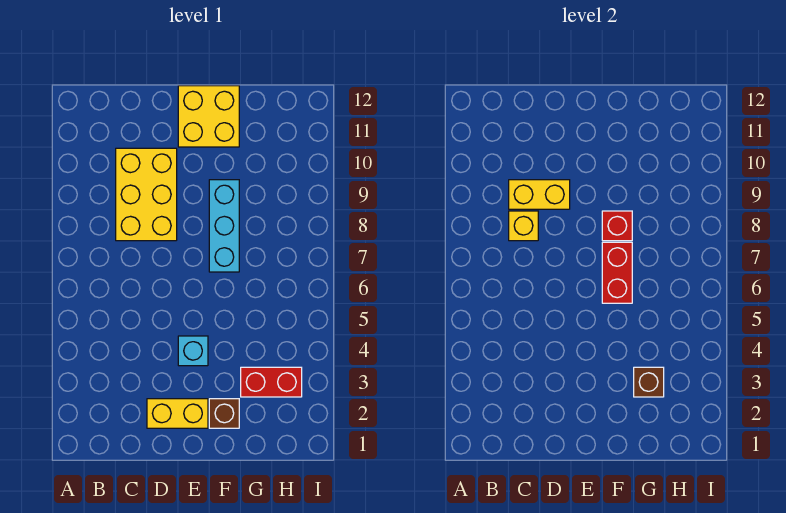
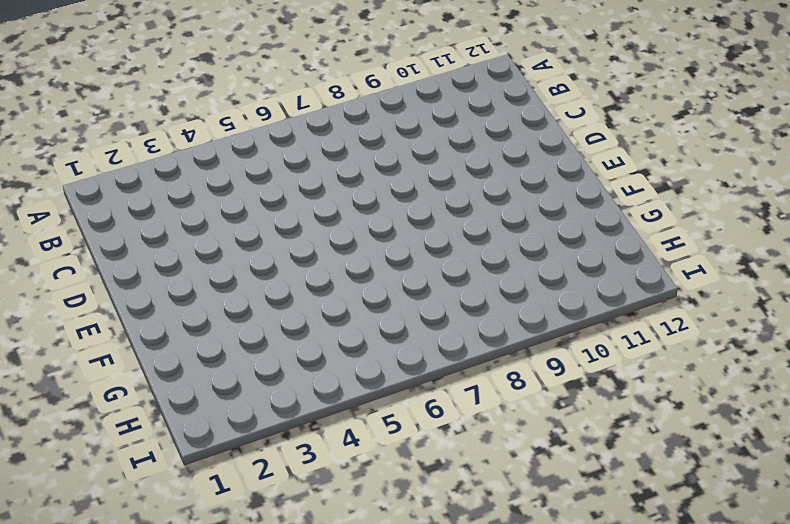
none -> yellow 2x3 brick [116,148,177,241]
none -> yellow 1x2 brick [147,399,208,428]
none -> cyan 1x1 brick [178,336,208,366]

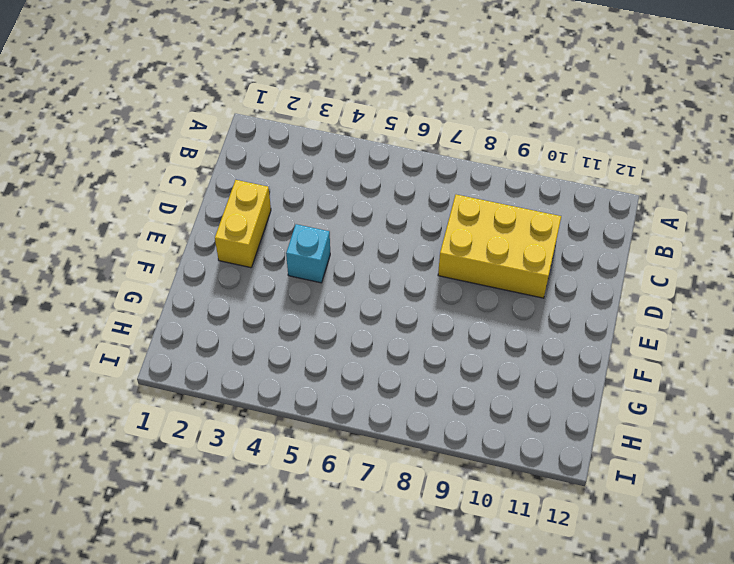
none -> yellow 2x2 brick [178,86,239,147]
none -> brown 1x1 brick [209,399,239,428]
none -> cyan 1x3 brick [209,180,239,272]

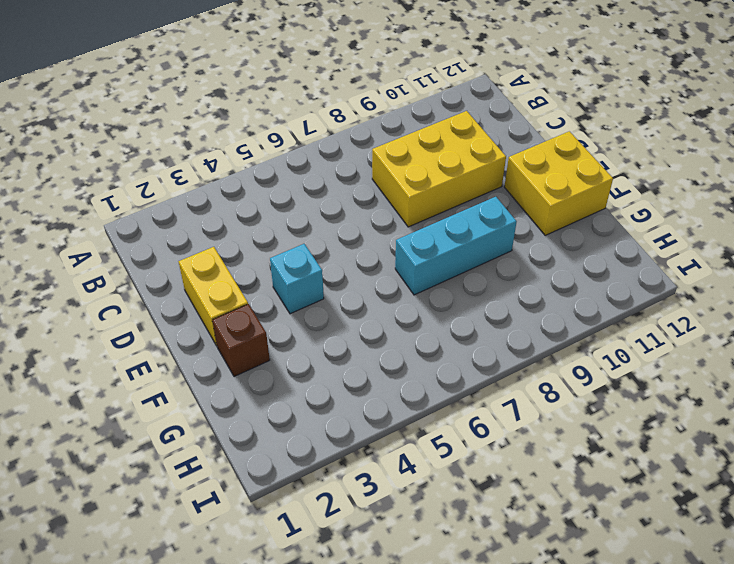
none -> red 1x2 brick [241,367,302,397]
none -> yellow 1x1 brick [509,211,538,241]
none -> yellow 1x2 brick [509,180,570,209]

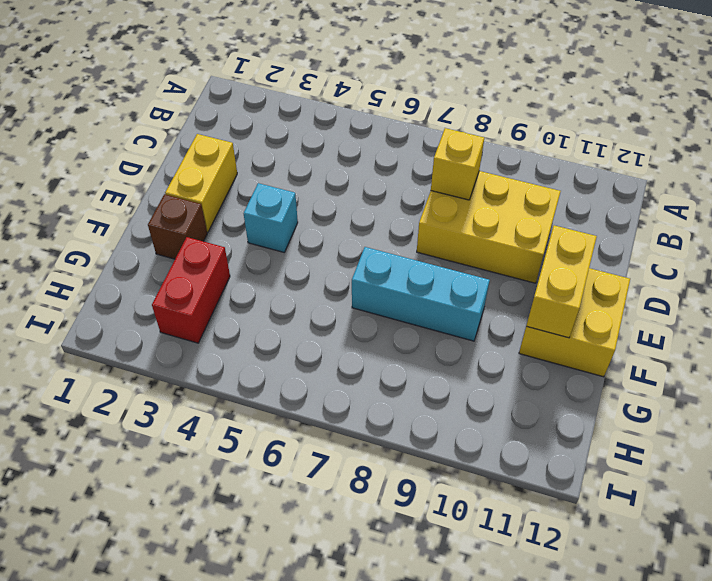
yellow 1x2 brick [526,225,597,338] -> yellow 1x2 brick moved to [509,180,570,209]
none -> red 1x2 brick [602,242,632,303]
none -> red 1x1 brick [602,211,632,241]
none -> brown 1x1 brick [634,367,664,397]

